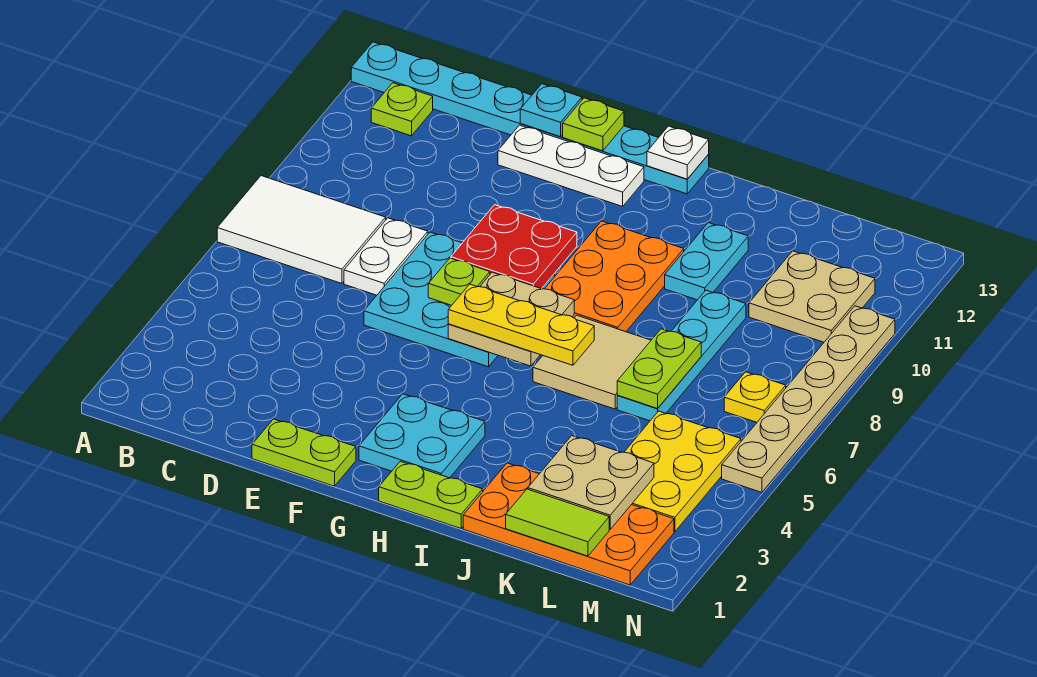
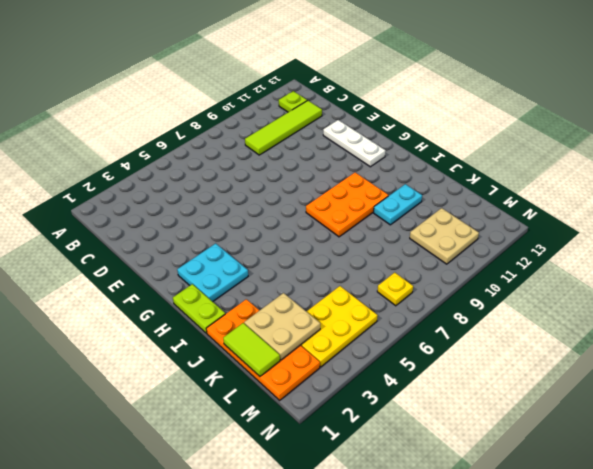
lime 1x4 tile [245,100,322,155] -> none
none -> white 2x3 tile [217,176,386,283]
none -> cyan 1x8 plate [351,42,709,194]
none -> white 1x2 plate [344,218,428,295]

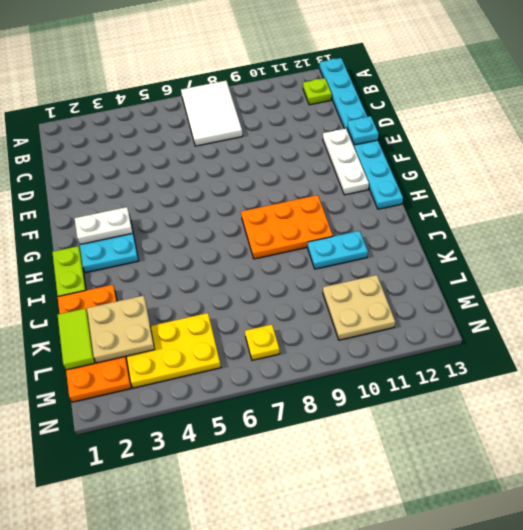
white 1x2 plate [75,207,133,244] -> white 1x2 plate moved to [344,218,428,295]
none -> lime 1x2 plate [252,419,356,486]
none -> cyan 3x3 plate [364,232,555,367]
none -> tan 2x2 tile [533,315,651,409]

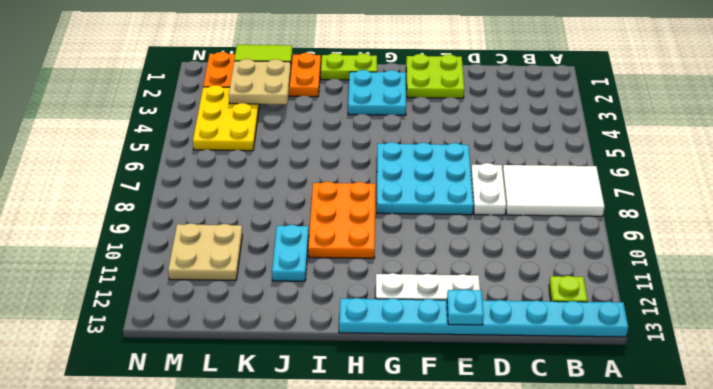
lime 2x2 plate [406,54,464,98] -> lime 1x2 plate [252,419,356,486]
none -> tan 2x2 tile [533,315,651,409]
none -> cyan 1x4 plate [617,290,746,421]
none -> yellow 1x1 plate [724,372,786,422]

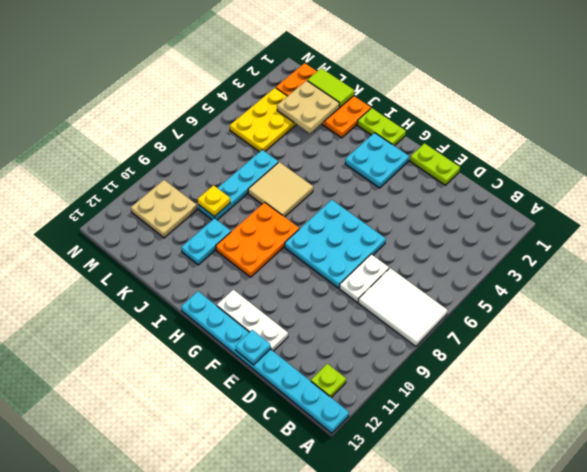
yellow 1x1 plate [198,185,230,217] -> yellow 1x1 plate moved to [724,372,786,422]
none -> tan 1x6 plate [722,306,895,492]
none -> lime 1x1 plate [428,258,490,305]
none -> red 2x2 plate [451,205,577,289]

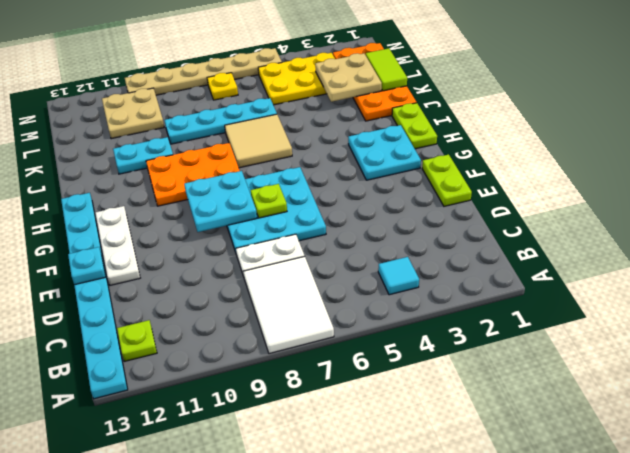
cyan 1x1 tile [378,257,419,295] -> none
cyan 2x2 plate [184,171,257,232] -> red 2x2 plate [451,205,577,289]
none -> lime 1x1 plate [563,98,624,151]
none -> tan 2x2 plate [448,272,574,366]
none -> white 1x1 plate [647,126,709,179]

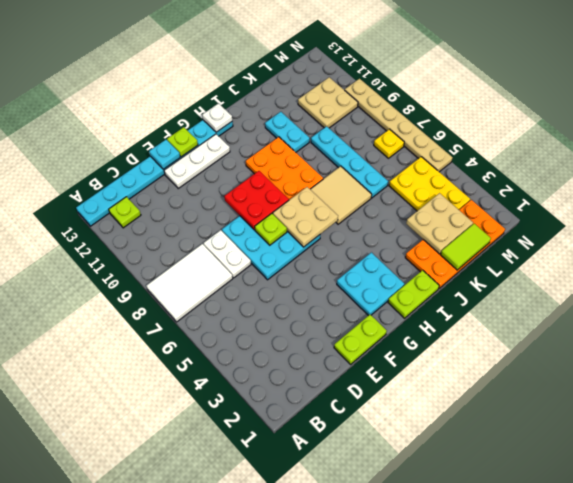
none -> lime 1x2 plate [617,329,701,409]
none -> yellow 1x3 plate [448,284,594,365]

